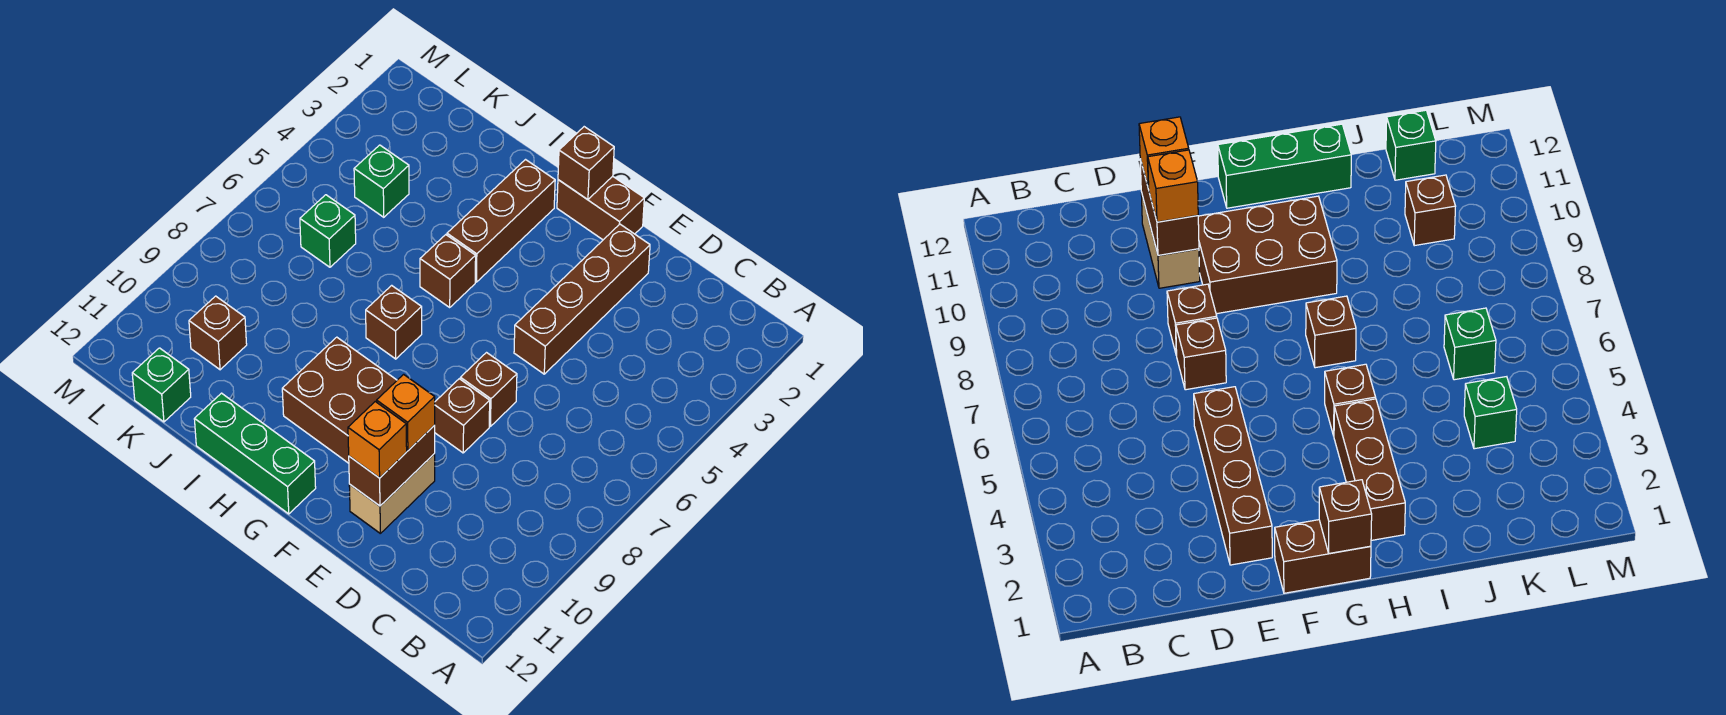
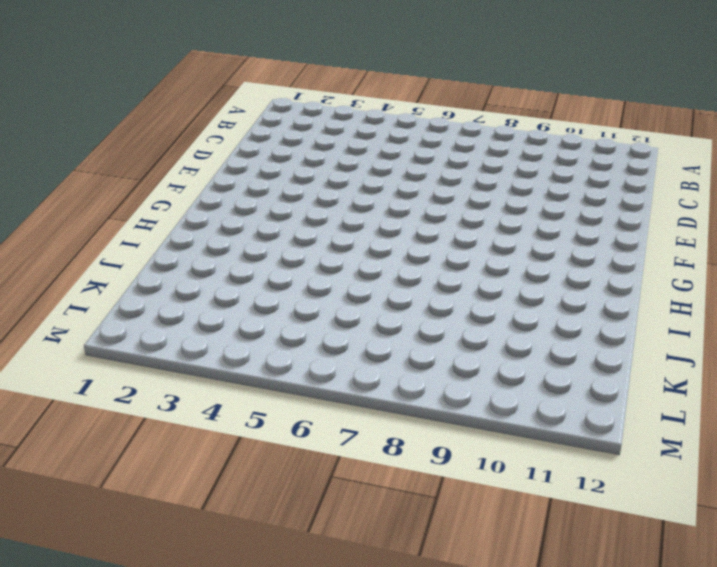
none -> brown 1x4 brick [514,224,650,374]
none -> brown 1x1 brick [460,353,517,427]
none -> brown 1x1 brick [434,379,490,453]

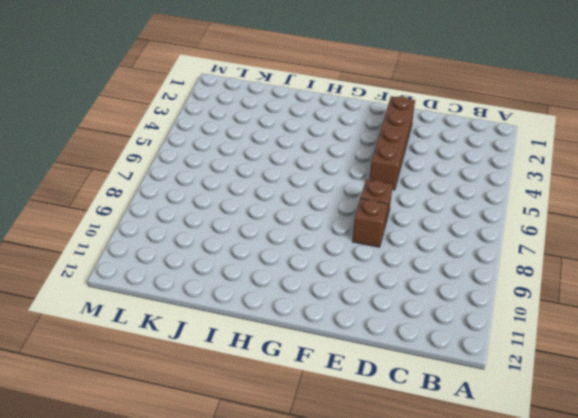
none -> tan 1x2 brick [349,454,435,533]
none -> brown 1x2 brick [557,176,644,240]
none -> brown 2x3 brick [282,337,397,463]

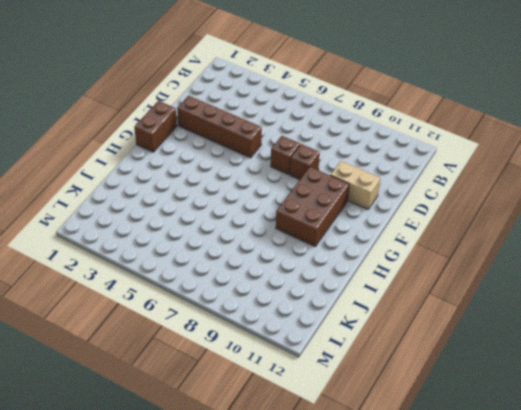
none -> green 1x3 brick [194,393,316,514]
none -> brown 1x3 brick [447,160,555,282]
none -> brown 1x1 brick [420,235,476,307]

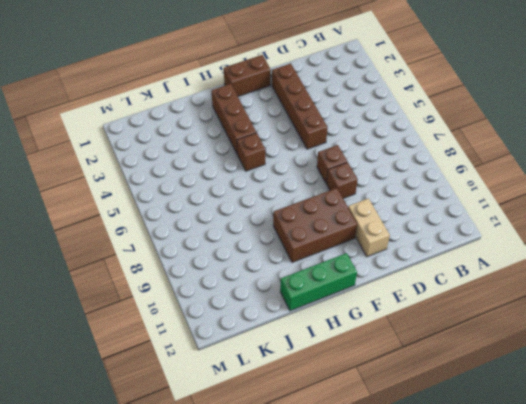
none -> brown 1x1 brick [366,285,422,359]
none -> green 1x1 brick [354,145,409,217]
none -> green 1x1 brick [300,195,356,267]

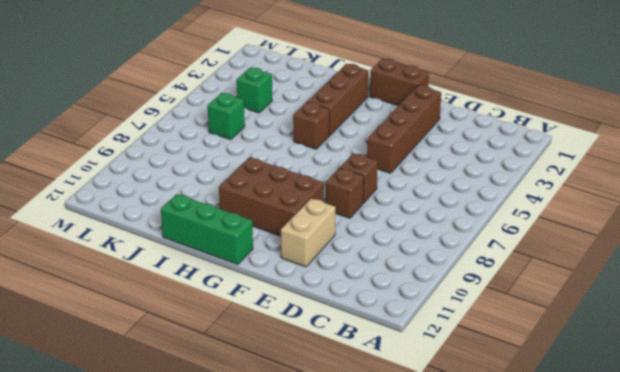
none -> brown 1x1 brick [366,285,422,359]
none -> brown 1x1 brick [189,296,247,370]
none -> green 1x1 brick [132,348,191,422]

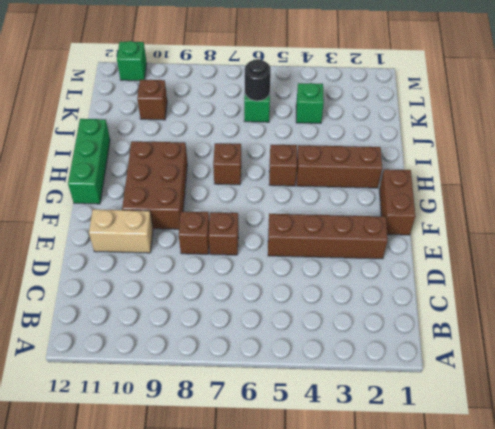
black 1x1 round brick [245,59,271,101] -> none
green 1x1 brick [117,41,147,81] -> green 1x1 brick moved to [132,348,191,422]
none -> brown 1x2 brick [349,426,435,506]
none -> brown 1x1 brick [558,127,614,200]
none -> orange 1x1 brick [377,374,435,451]

